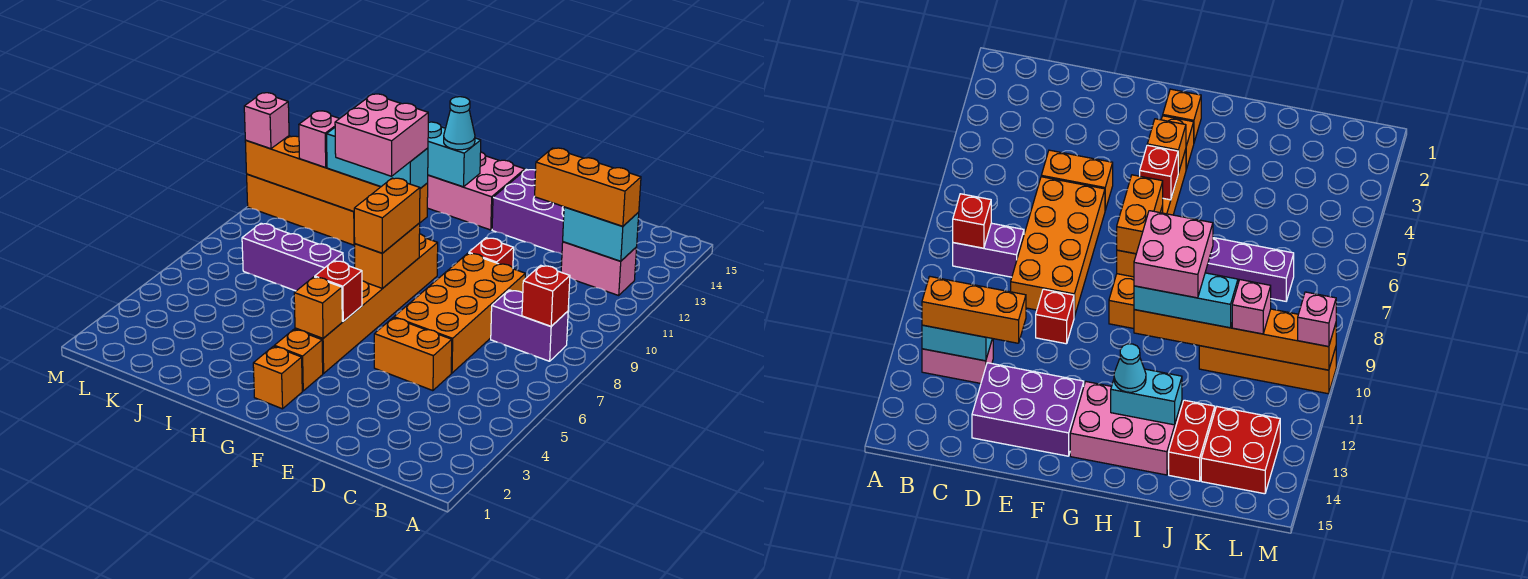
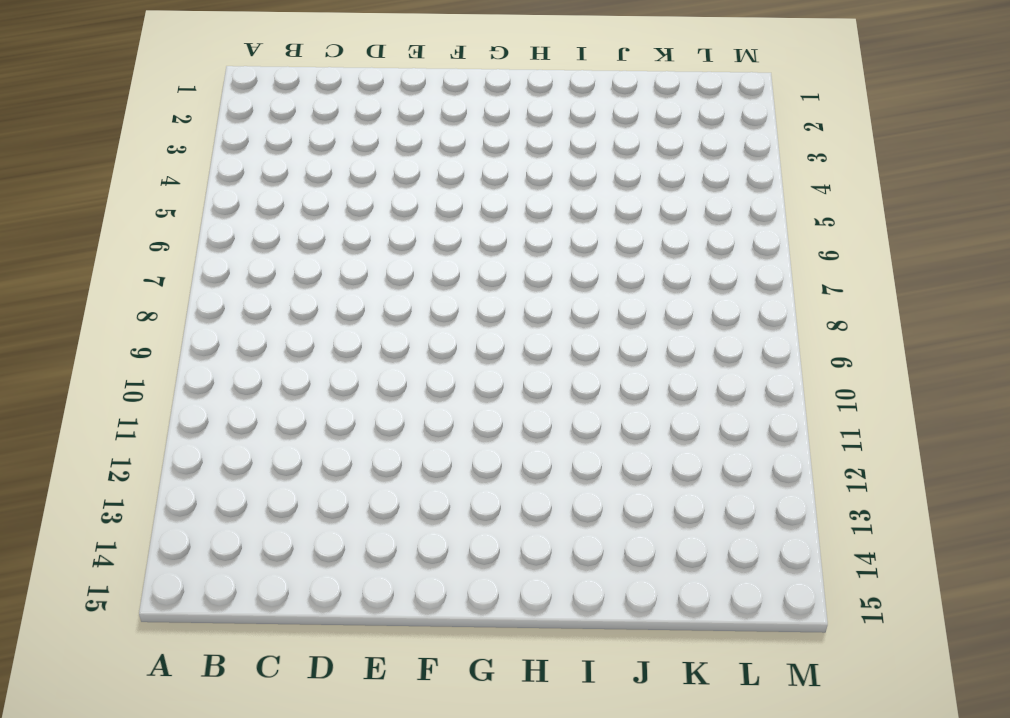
none -> purple 1x2 brick [491,290,568,361]
none -> pink 1x2 brick [561,242,637,295]
none -> orange 1x2 brick [374,318,452,391]

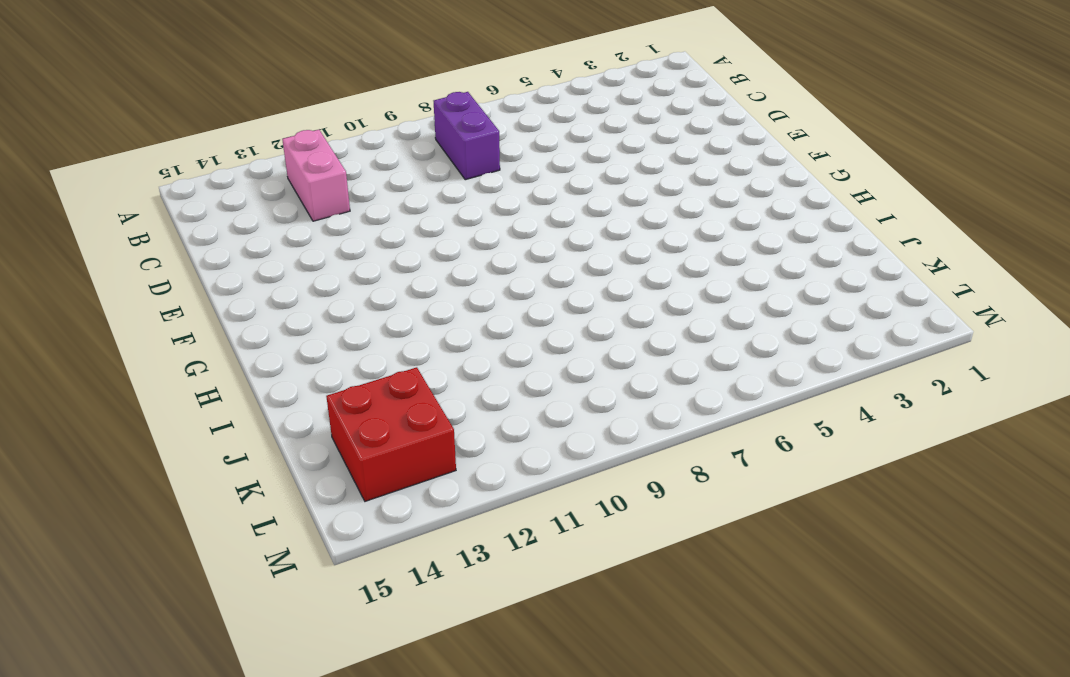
none -> orange 1x2 brick [374,318,452,391]
none -> orange 2x4 brick [394,253,525,373]
none -> purple 2x3 brick [492,169,564,254]

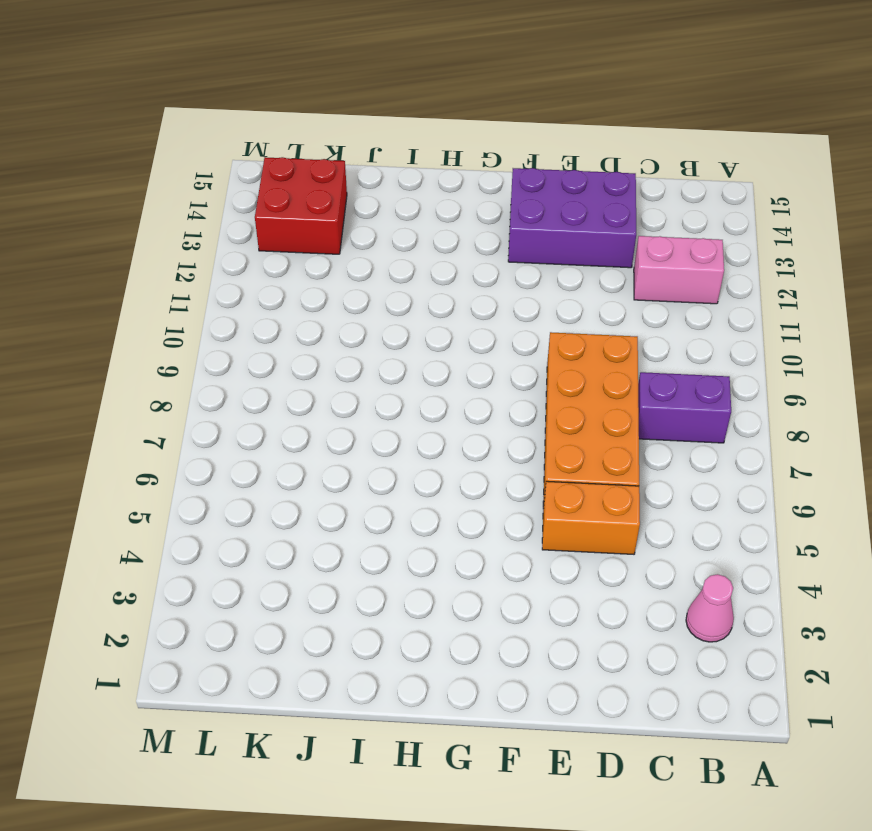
pink 1x1 cone [686,574,734,642] -> none
none -> red 1x1 brick [469,238,514,268]
none -> orange 1x1 brick [253,346,302,409]
none -> orange 1x1 brick [274,329,323,391]

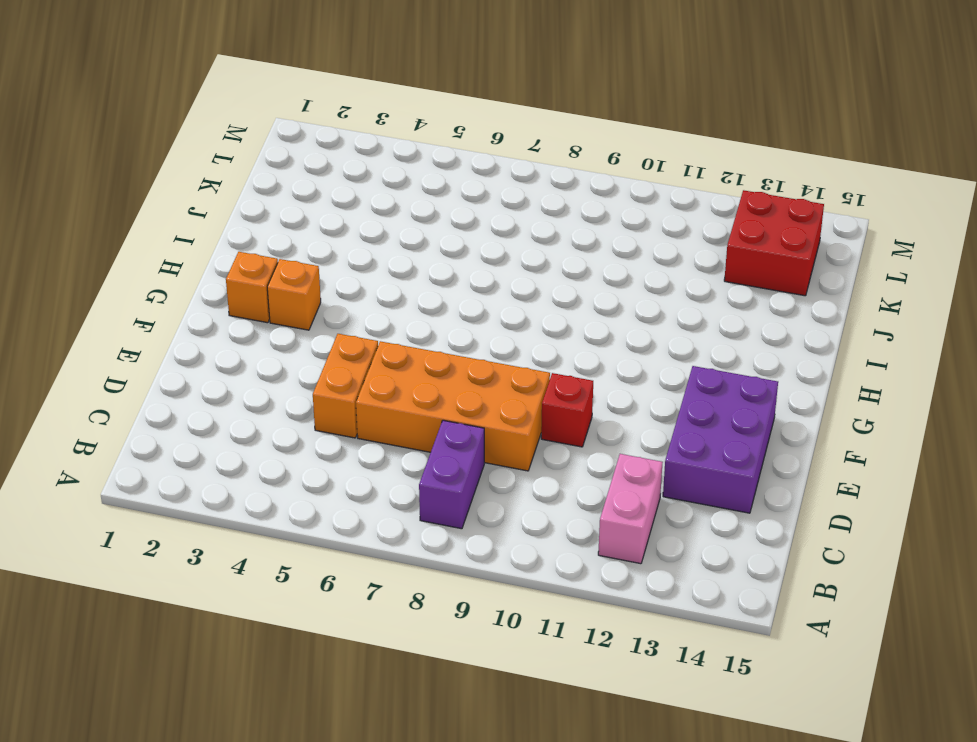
none -> orange 1x6 brick [295,234,438,373]
none -> pink 2x3 brick [427,152,525,230]
none -> purple 1x3 brick [242,223,343,291]

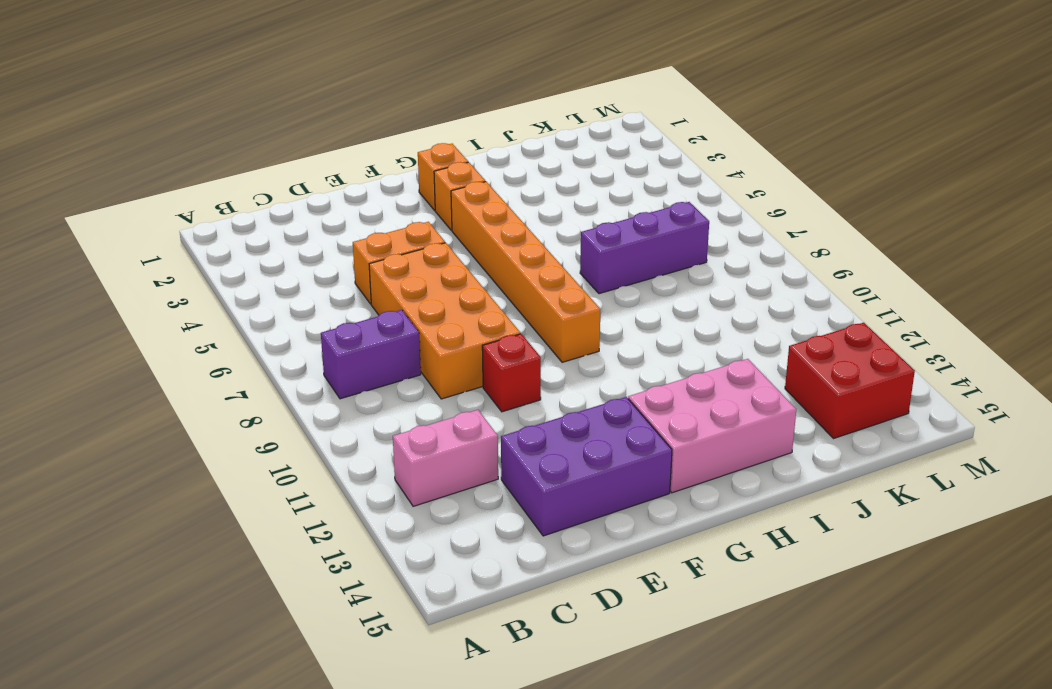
none -> orange 1x4 brick [247,174,355,245]
none -> red 1x2 brick [1169,400,1215,481]
none -> red 1x1 brick [522,265,570,326]

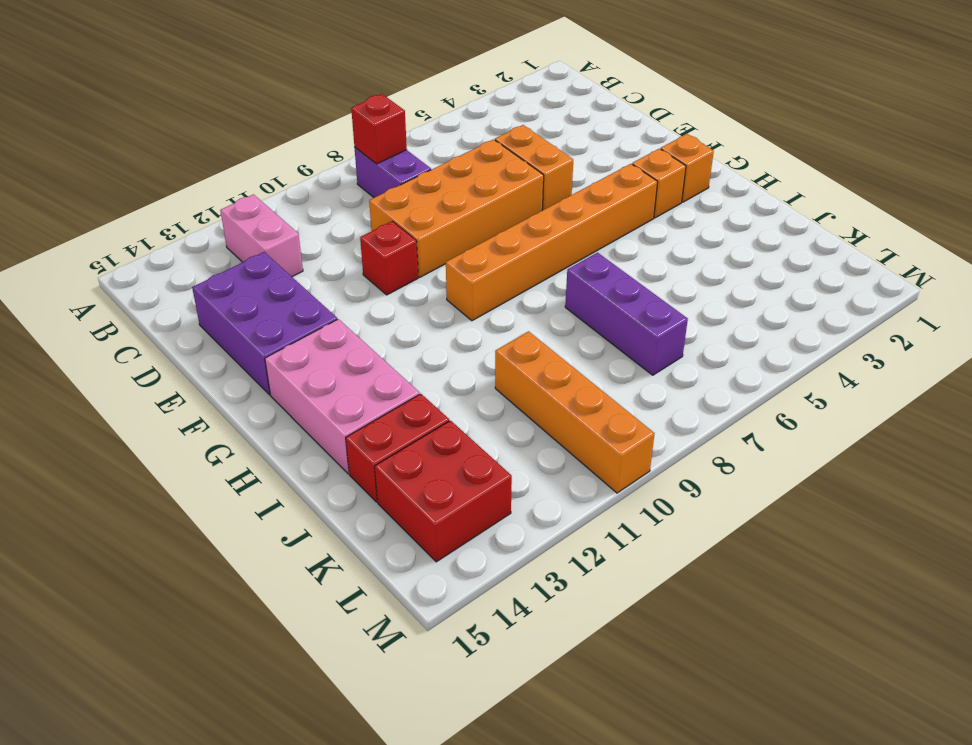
none -> cyan 1x2 brick [563,207,639,261]
none -> orange 1x1 brick [294,277,342,338]
none -> red 1x1 brick [315,261,362,321]

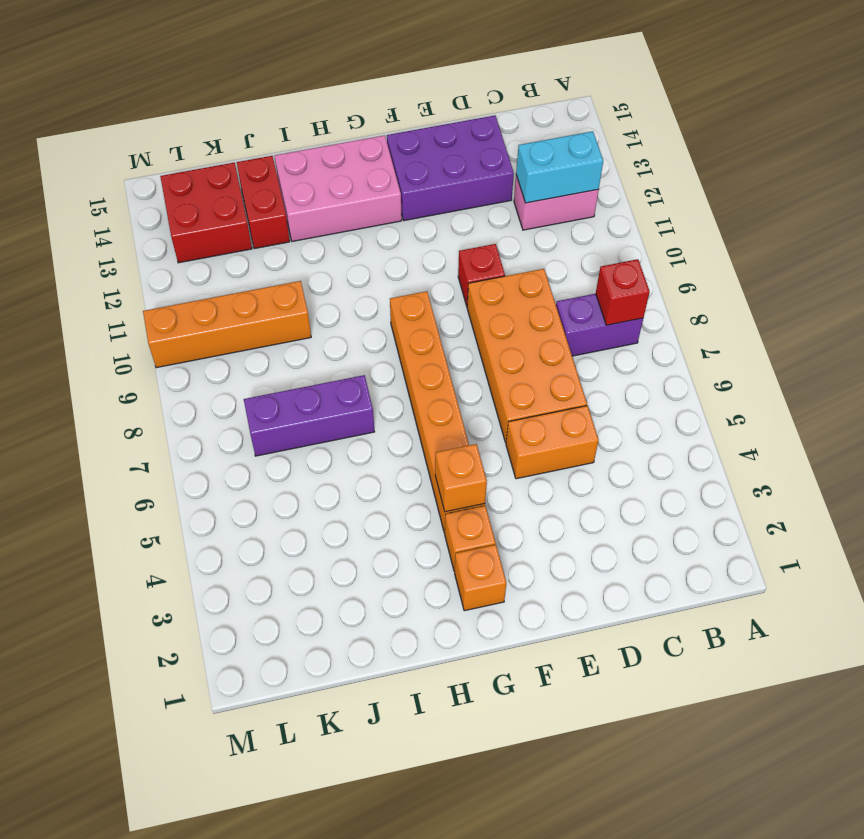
none -> red 1x1 brick [315,261,362,321]
none -> orange 1x2 brick [355,223,420,288]
none -> orange 1x6 brick [245,136,428,223]

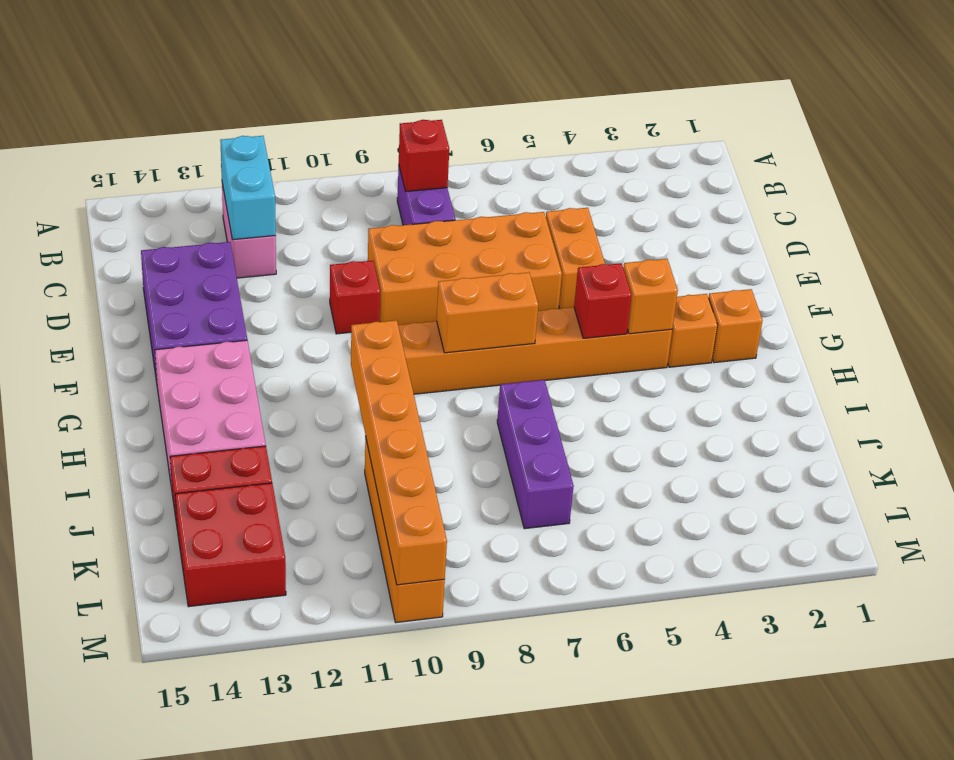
none -> cyan 1x2 brick [428,122,481,187]
none -> orange 1x3 brick [535,148,641,226]
none -> orange 1x2 brick [354,178,420,253]

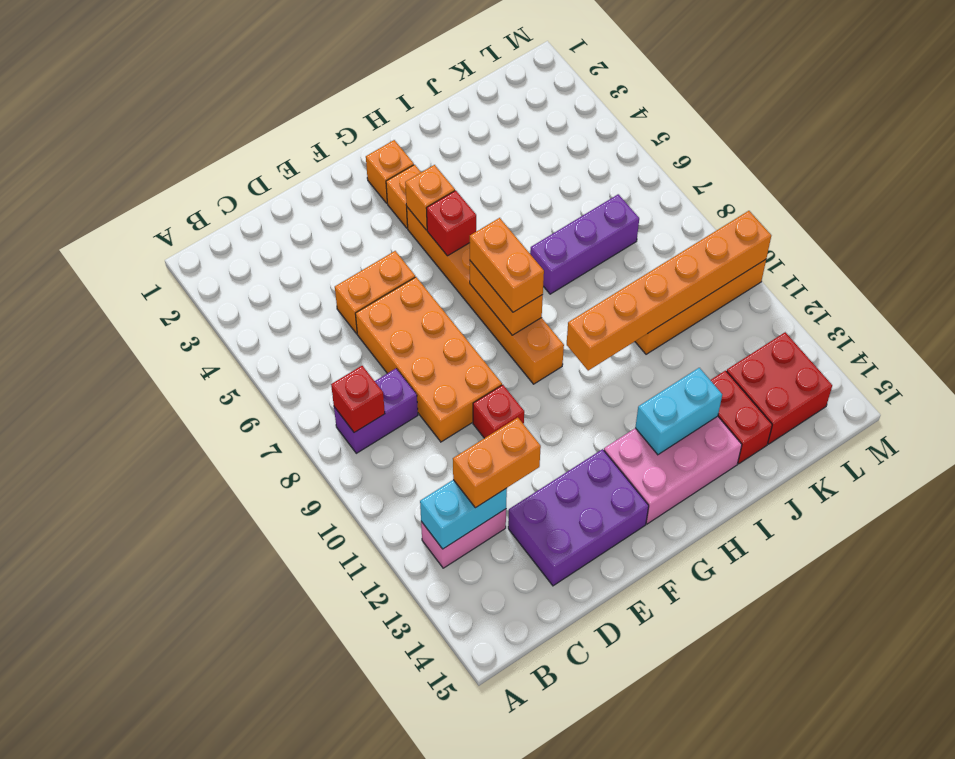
orange 1x2 brick [453,418,541,508] -> orange 1x3 brick [535,148,641,226]
none -> cyan 1x3 brick [327,128,428,188]
none -> cyan 1x1 cone [444,97,475,150]
none -> pink 1x1 brick [299,111,340,168]

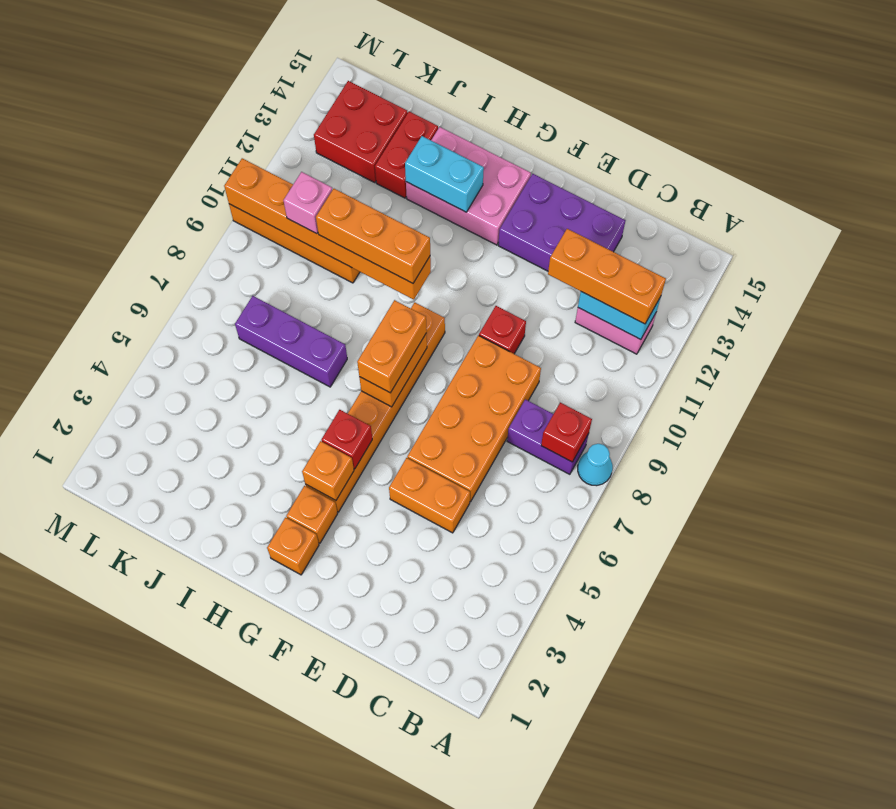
cyan 1x1 cone [578,444,613,486] -> cyan 1x1 cone moved to [444,97,475,150]
orange 1x3 brick [316,189,430,283] -> cyan 1x3 brick [327,128,428,188]
none -> pink 1x1 brick [244,93,289,149]
none -> pink 2x2 brick [335,94,428,176]

